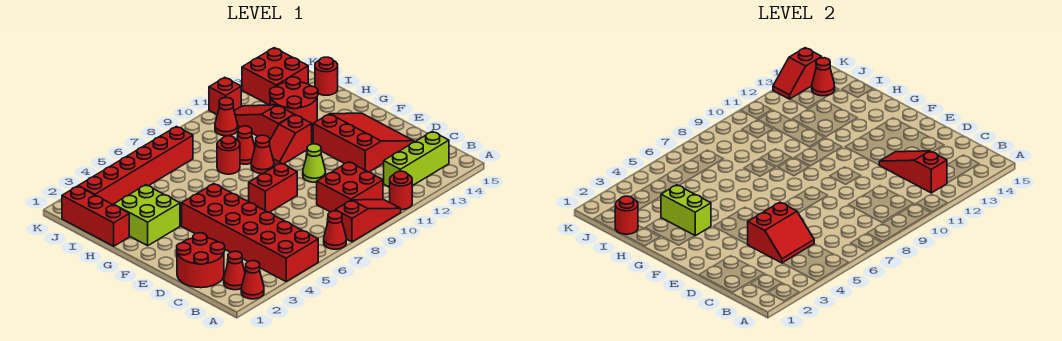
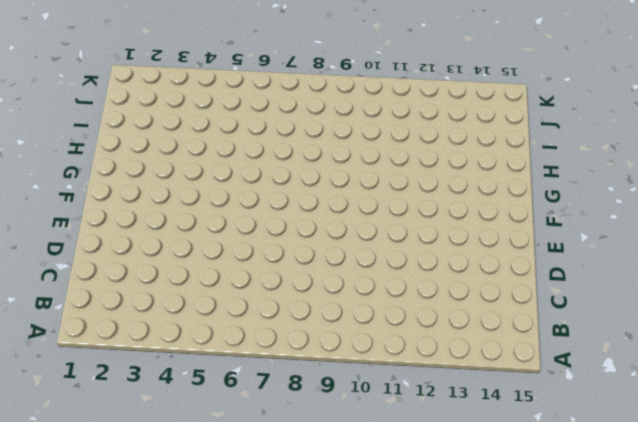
none -> red 1x1 cone [241,261,264,299]
none -> red 2x6 brick [182,184,318,281]
none -> red 1x1 cone [324,211,346,249]
none -> red 1x3 slope [335,200,401,242]

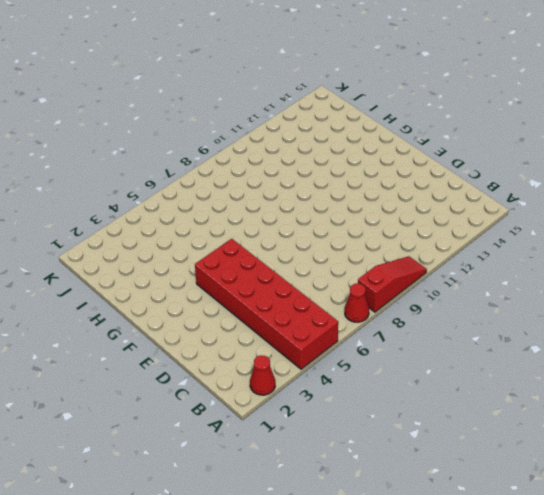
none -> red 1x1 round brick [390,171,412,210]
none -> red 1x1 cone [224,251,245,290]
none -> red 2x2 brick [317,162,383,212]
none -> lime 1x3 brick [384,131,449,187]

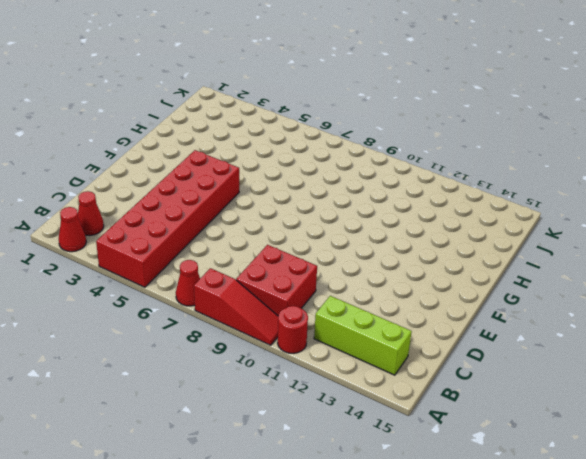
none -> red 2x2 round brick [177,233,225,288]
none -> red 3x3 slope [313,113,414,172]
none -> red 1x2 brick [249,163,297,212]
none -> lime 1x1 cone [303,144,326,182]

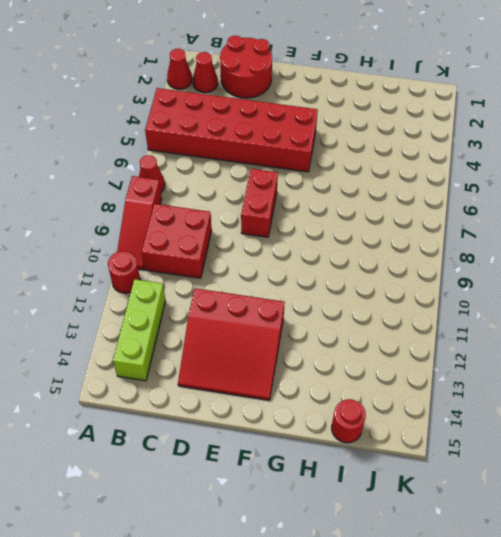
none -> lime 1x1 cone [303,144,326,182]
none -> lime 2x2 brick [114,185,180,246]
none -> red 1x1 cone [251,135,274,174]
none -> red 1x2 slope [270,115,312,165]

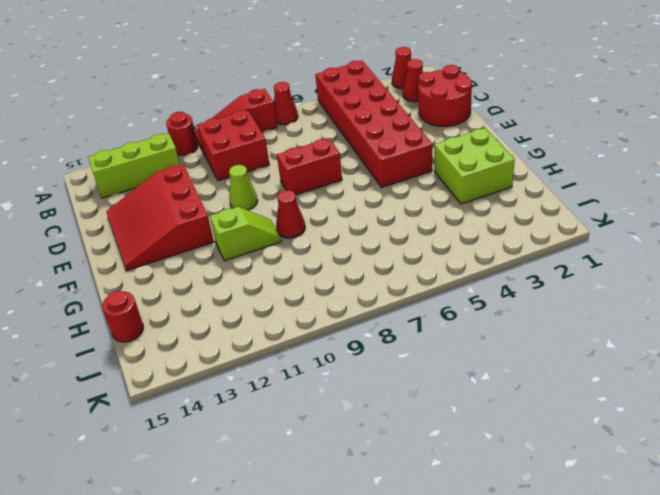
lime 1x2 slope [210,207,281,261] -> red 1x2 slope [270,115,312,165]
none -> red 1x3 brick [62,186,129,246]
none -> red 1x1 round brick [217,136,240,174]
none -> red 1x1 cone [237,126,255,164]
none -> red 1x3 slope [234,105,294,139]

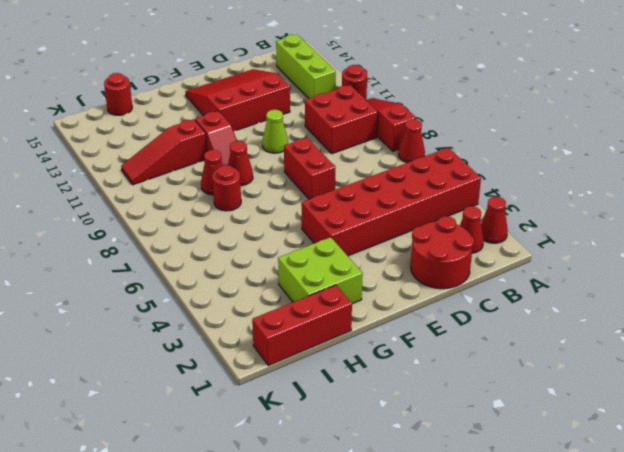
none -> red 2x2 round brick [270,77,318,126]
none -> red 1x6 brick [79,127,193,205]
none -> red 1x1 cone [215,98,238,136]
none -> red 2x2 brick [242,48,308,105]

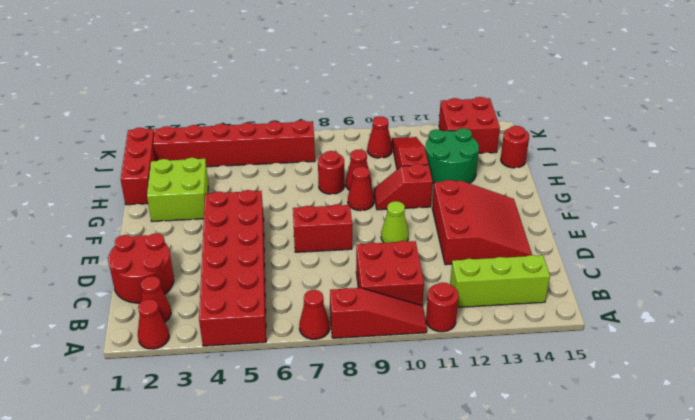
green 2x2 round brick [425,128,479,183] -> red 2x2 round brick [270,77,318,126]
none -> red 1x1 brick [209,77,241,115]
none -> red 1x3 slope [879,151,947,193]
none -> red 2x2 slope [747,202,814,263]
none -> lime 1x2 brick [661,185,711,236]

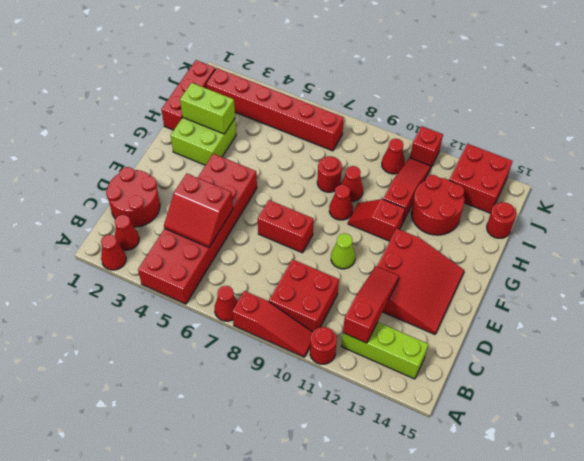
lime 1x2 brick [180,83,235,134] -> lime 1x2 brick turned to [661,185,711,236]
none -> red 1x1 round brick [615,196,638,234]
none -> red 1x1 cone [812,58,835,96]
none -> red 1x2 slope [773,48,822,99]

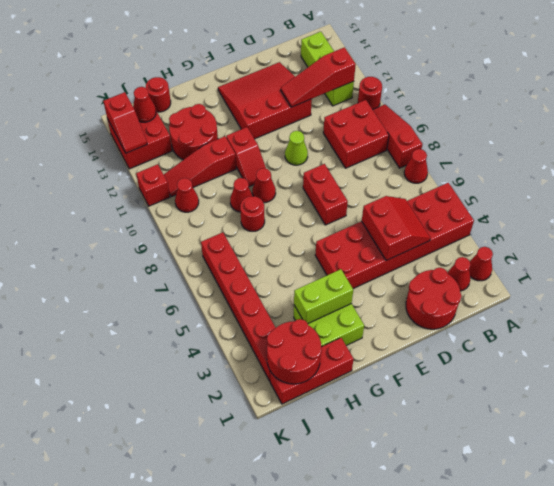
red 2x2 round brick [267,319,321,384] -> red 1x1 round brick [615,196,638,234]

